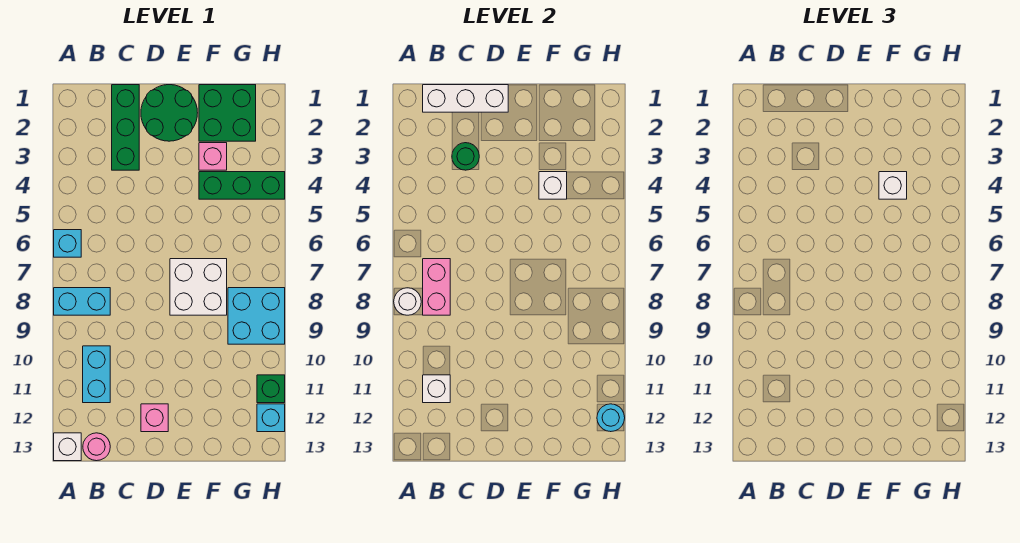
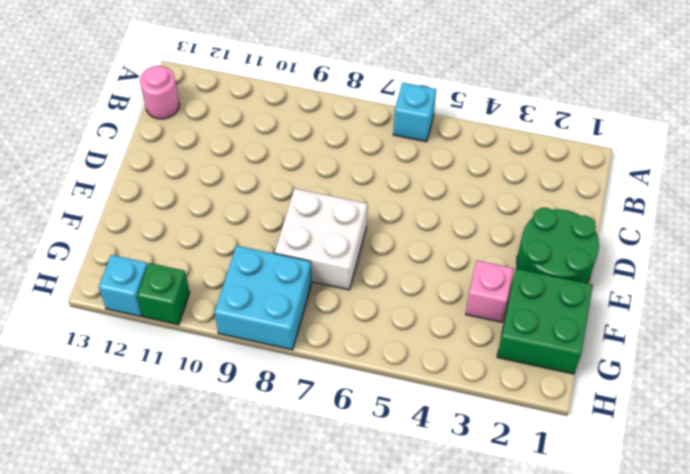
none -> cyan 1x2 brick [54,288,110,315]
none -> white 1x1 brick [54,433,81,461]
none -> cyan 1x2 brick [83,346,110,403]

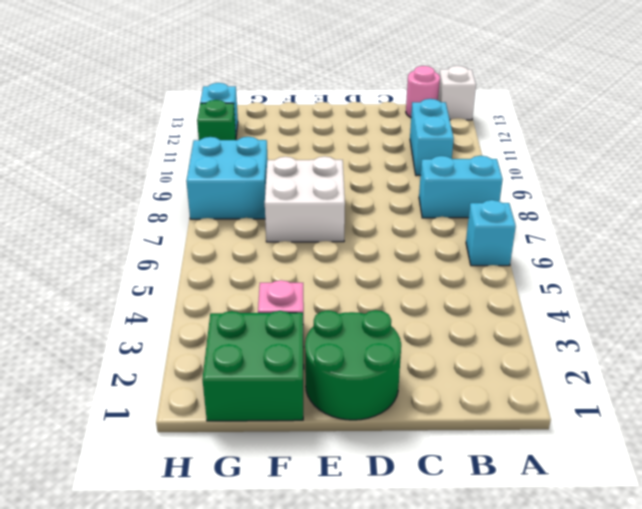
none -> green 1x3 brick [112,85,139,170]
none -> pink 1x1 brick [141,404,168,432]
none -> green 1x3 brick [199,172,285,199]

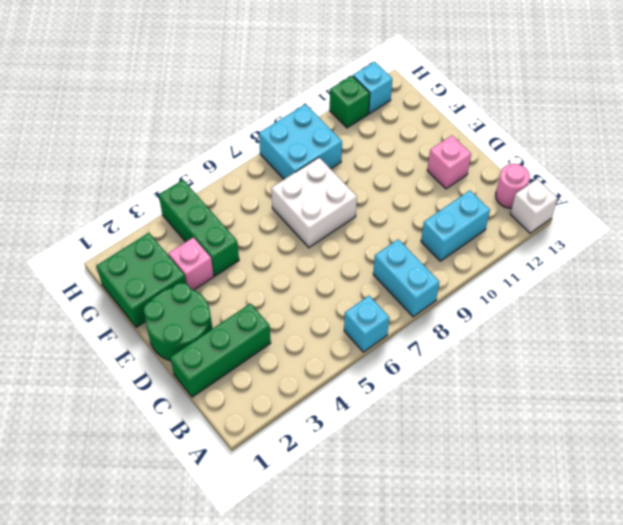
none -> white 1x1 round brick [394,288,421,315]
none -> white 1x3 brick [423,85,508,112]
none -> pink 1x2 brick [423,259,450,315]

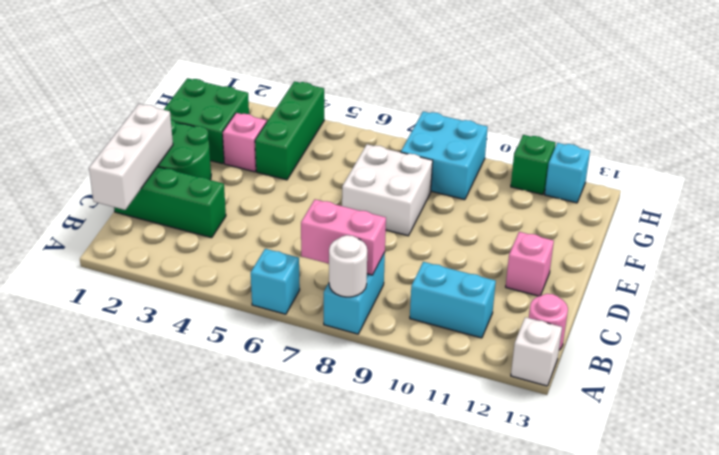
none -> white 1x1 brick [423,375,450,403]
none -> green 1x1 round brick [452,143,479,170]
none -> white 1x1 brick [539,172,567,199]

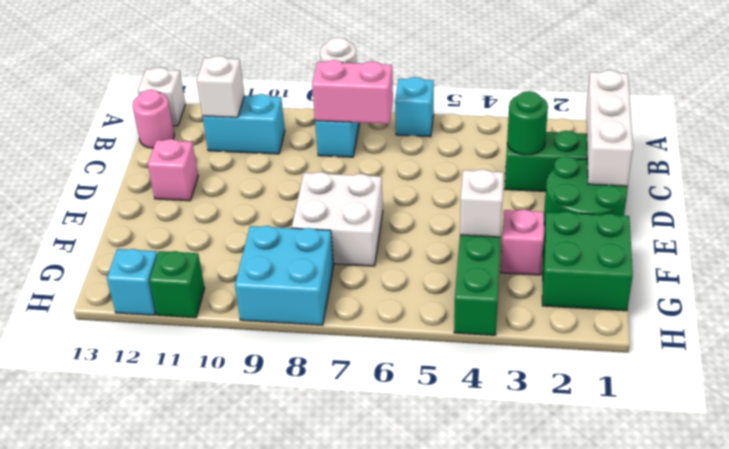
none -> cyan 1x1 round brick [597,404,625,432]
none -> white 1x1 brick [879,172,907,199]

